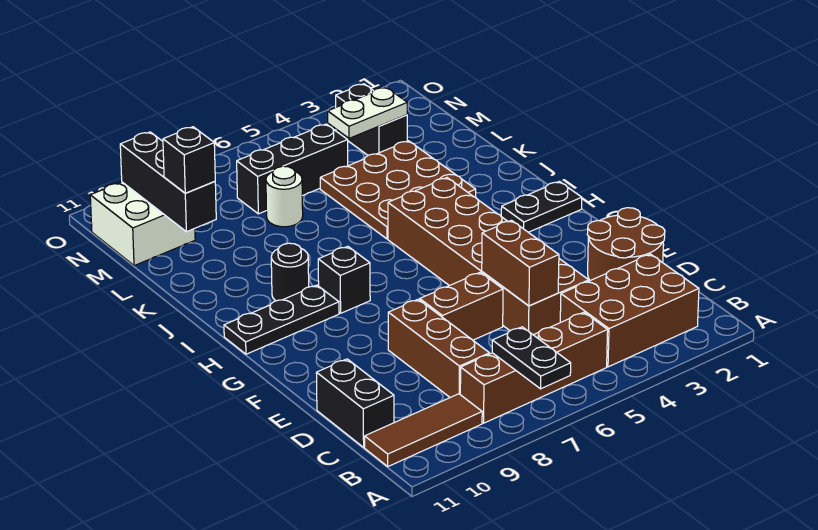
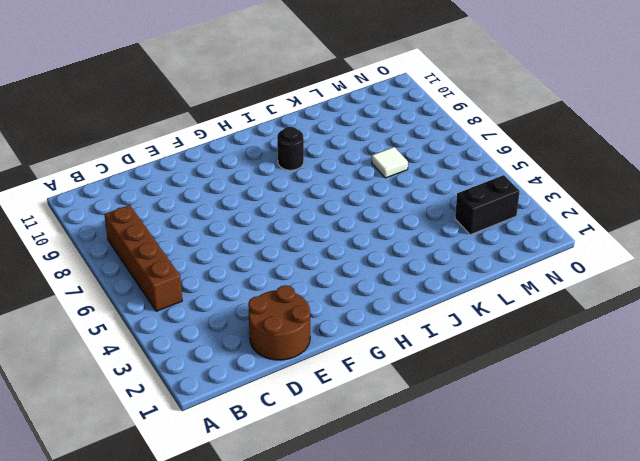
white 1x1 tile [372,147,408,178] -> white 1x1 round brick [266,166,303,227]
none -> brown 2x3 brick [560,254,699,367]
none -> brown 1x3 tile [365,394,482,466]
none -> brown 1x3 brick [388,299,489,397]

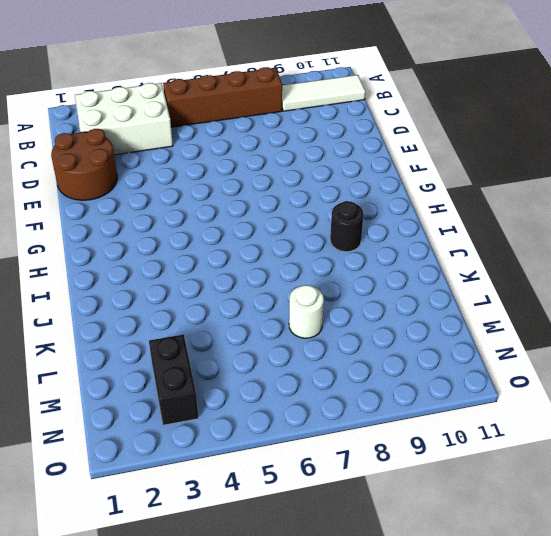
white 2x3 brick [75,83,173,155] -> brown 2x3 brick [560,254,699,367]
white 1x3 tile [282,75,365,111] -> brown 1x3 tile [365,394,482,466]
none -> brown 1x3 brick [388,299,489,397]
none -> black 1x2 brick [316,359,394,447]
none -> brown 2x6 brick [388,178,589,335]

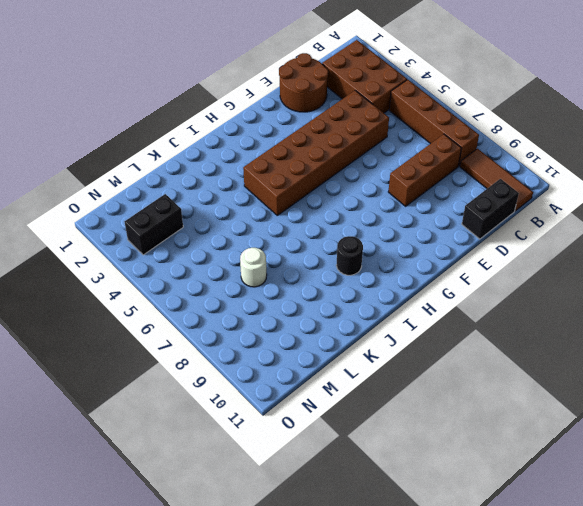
none -> brown 1x2 brick [420,272,503,340]
none -> black 1x2 plate [501,181,582,232]
none -> black 1x1 brick [318,246,370,313]

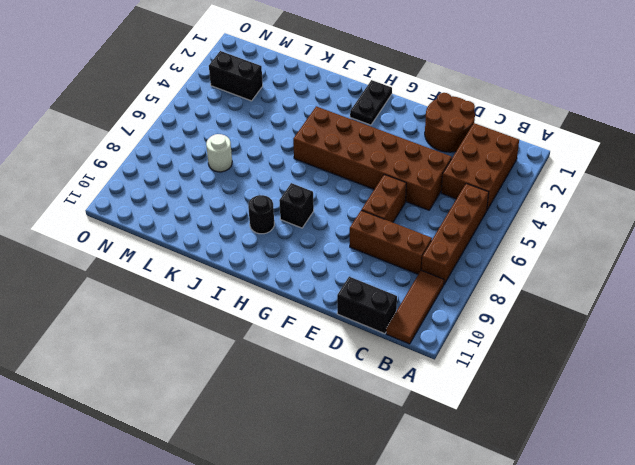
none -> black 1x3 plate [224,285,339,354]
none -> brown 3x3 plate [320,141,476,239]
none -> black 1x3 brick [237,124,348,214]

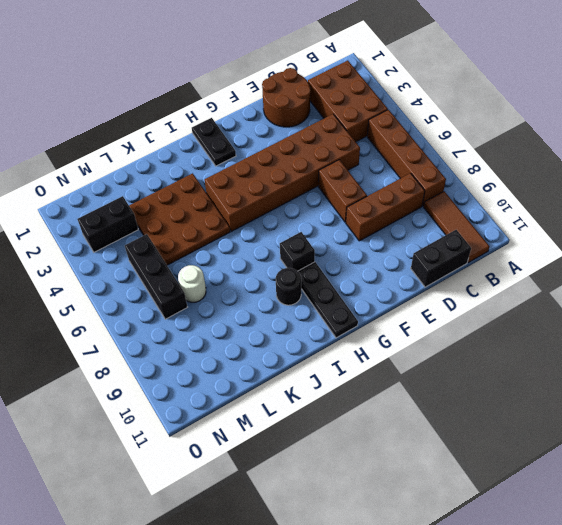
none -> white 2x2 brick [90,182,195,266]
none -> black 1x2 plate [492,327,571,389]
none -> brown 1x2 brick [482,220,559,306]

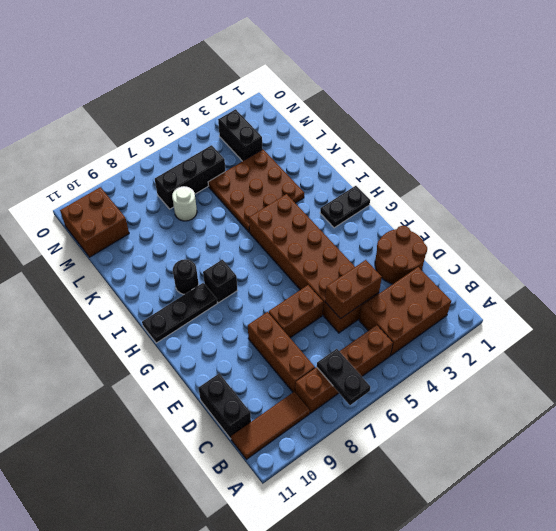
brown 1x2 brick [325,260,382,319] -> brown 1x2 brick turned to [482,220,559,306]
brown 2x2 brick [60,187,129,257] -> white 2x2 brick [90,182,195,266]
none -> black 1x3 brick [120,132,216,232]
none -> white 1x2 plate [328,87,407,138]
none -> black 1x1 brick [163,127,215,193]

